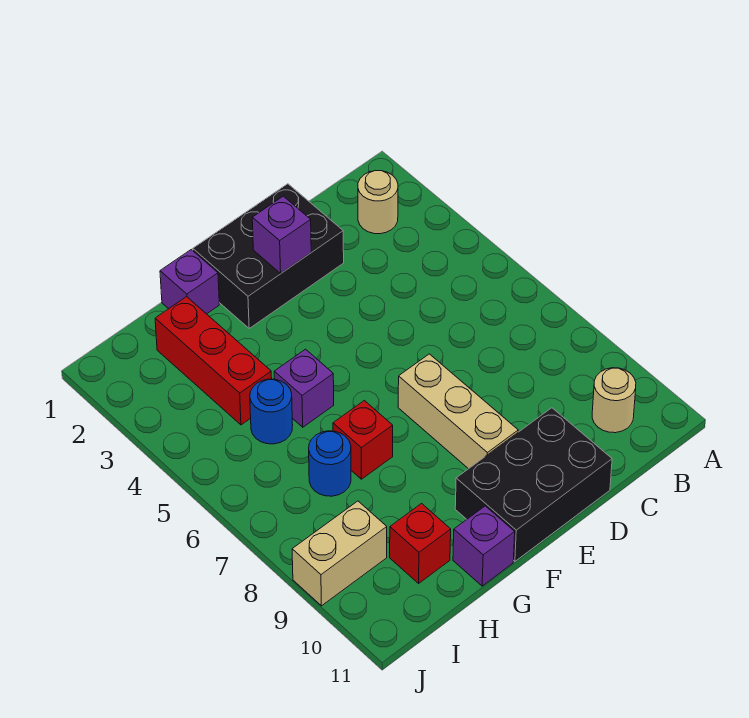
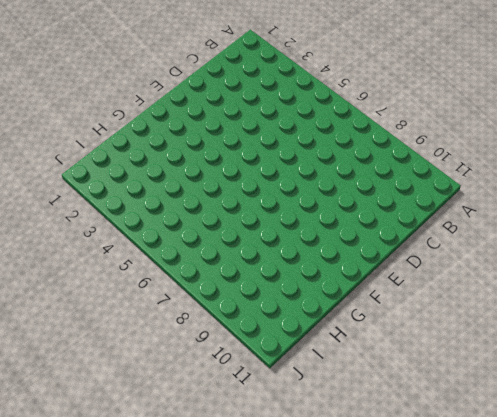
none -> tan 1x1 round brick [358,171,398,234]
none -> tan 1x1 round brick [592,368,636,433]
none -> black 2x3 brick [193,184,344,328]

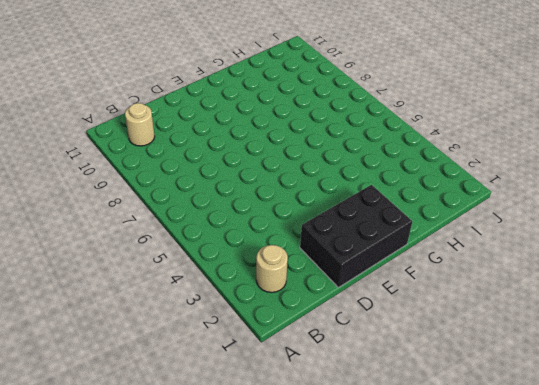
none -> black 2x3 brick [455,408,612,561]
none -> tan 1x3 brick [398,354,518,469]
none -> purple 1x1 brick [160,250,219,314]

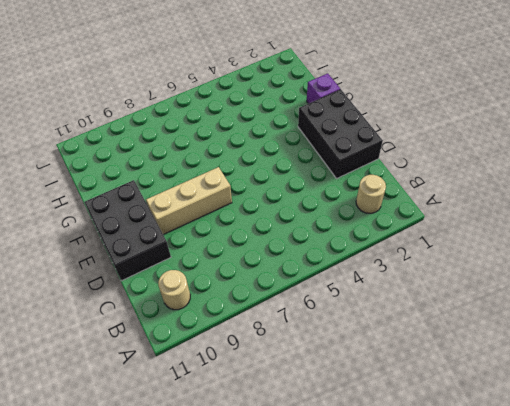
none -> purple 1x1 brick [274,349,334,427]
none -> red 1x1 brick [333,401,393,479]
none -> purple 1x1 brick [453,506,515,586]

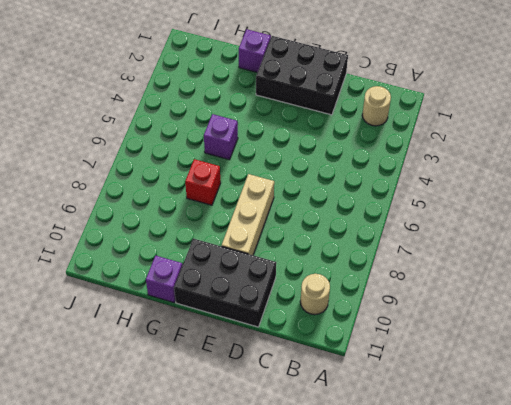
none -> red 1x3 brick [155,297,272,425]
none -> blue 1x1 round brick [250,379,293,444]
none -> blue 1x1 round brick [309,431,351,496]

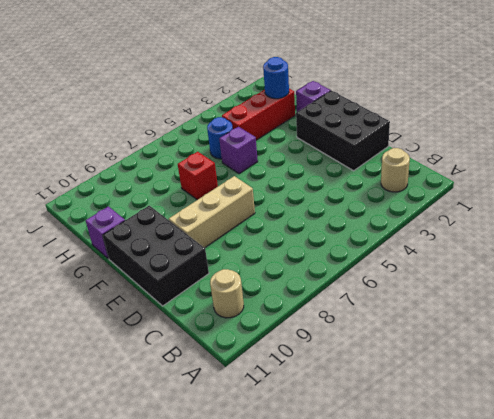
blue 1x1 round brick [263,57,289,99] -> blue 1x1 round brick moved to [309,431,351,496]
none -> red 1x1 brick [390,504,451,583]
none -> tan 1x2 brick [292,501,387,606]
none -> purple 1x1 brick [252,196,311,273]

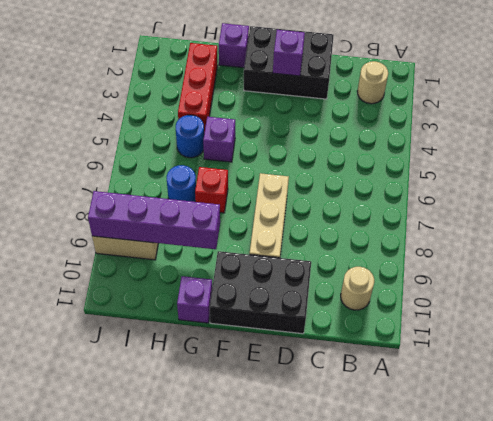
purple 1x4 brick [88,191,220,249] -> none
none -> red 1x1 brick [390,504,451,583]

